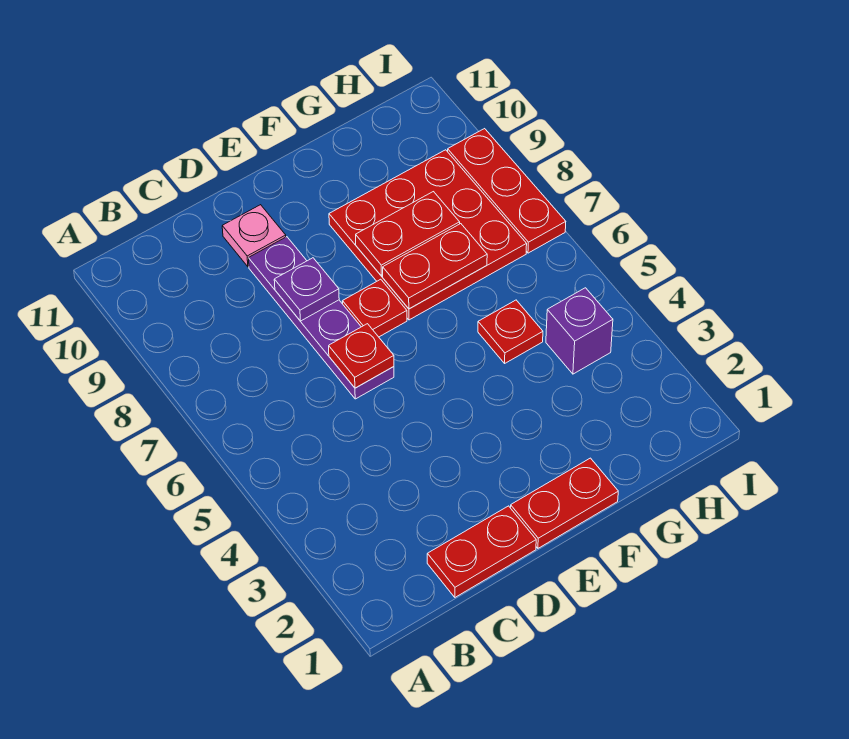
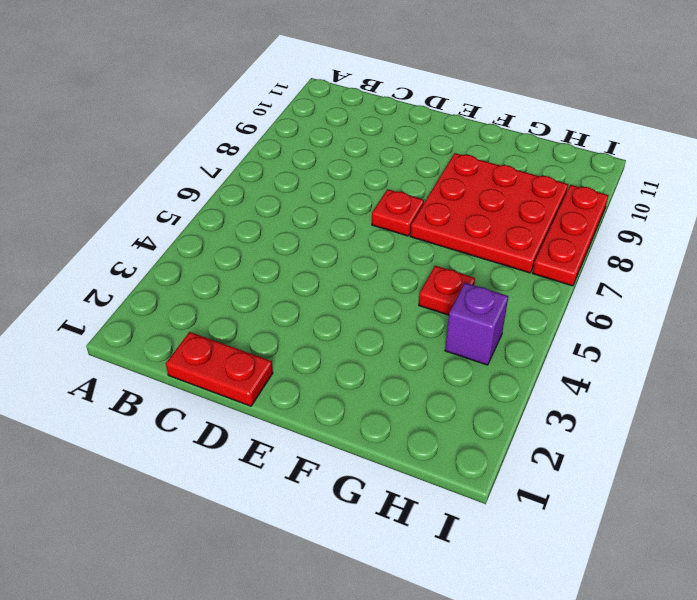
none -> purple 1x4 plate [249,237,394,399]
none -> pink 1x1 plate [222,205,286,267]
none -> red 1x2 plate [510,458,618,548]

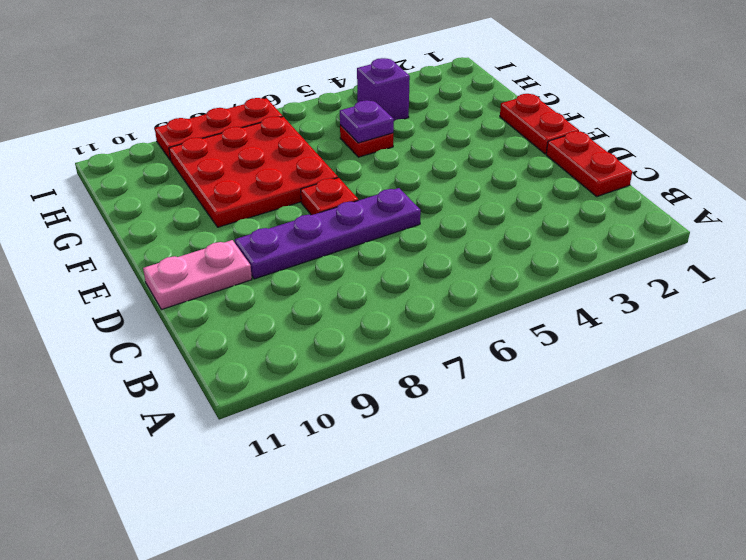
pink 1x2 plate [143,240,252,310] -> pink 1x1 plate [222,205,286,267]
purple 1x1 plate [340,100,394,143] -> purple 1x1 plate moved to [274,258,339,321]
none -> red 1x1 plate [329,324,394,388]
none -> red 1x2 plate [383,224,487,309]
none -> red 1x2 plate [356,192,460,276]

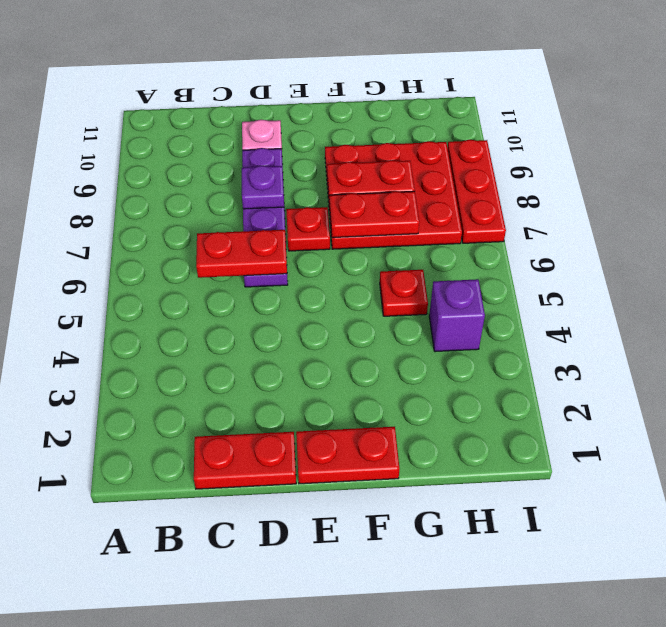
red 1x2 plate [196,230,287,278] -> red 1x1 plate [329,324,394,388]

